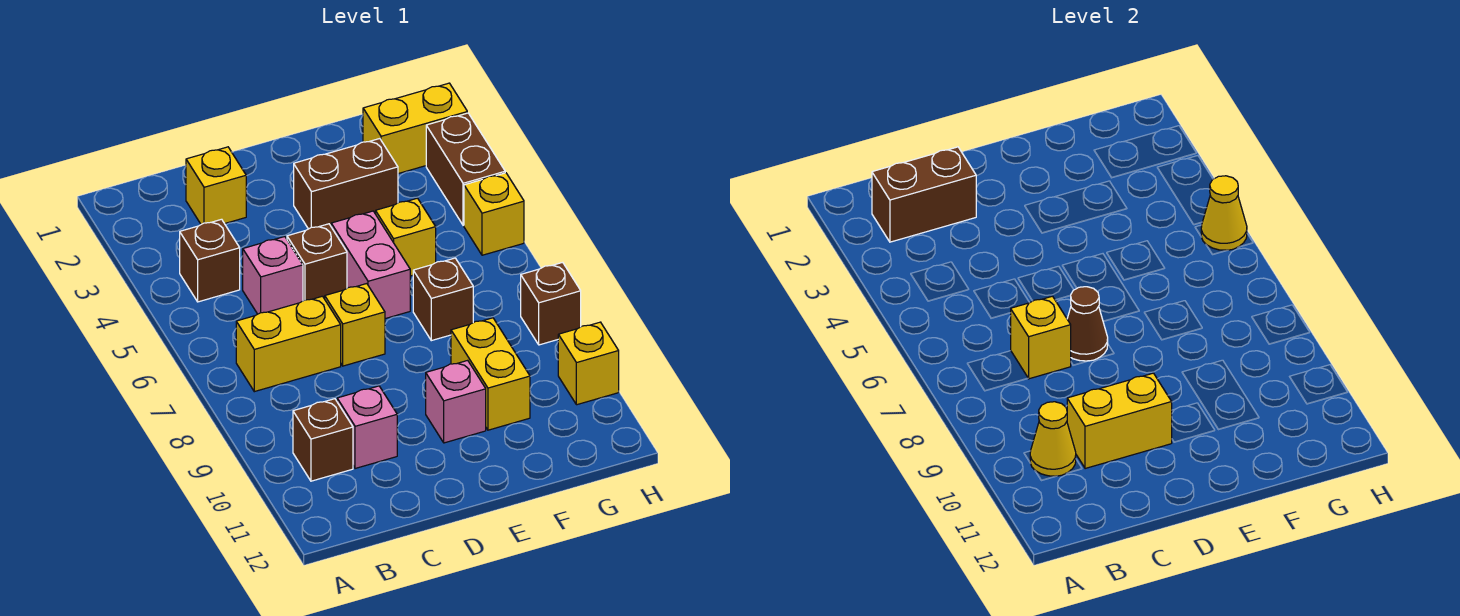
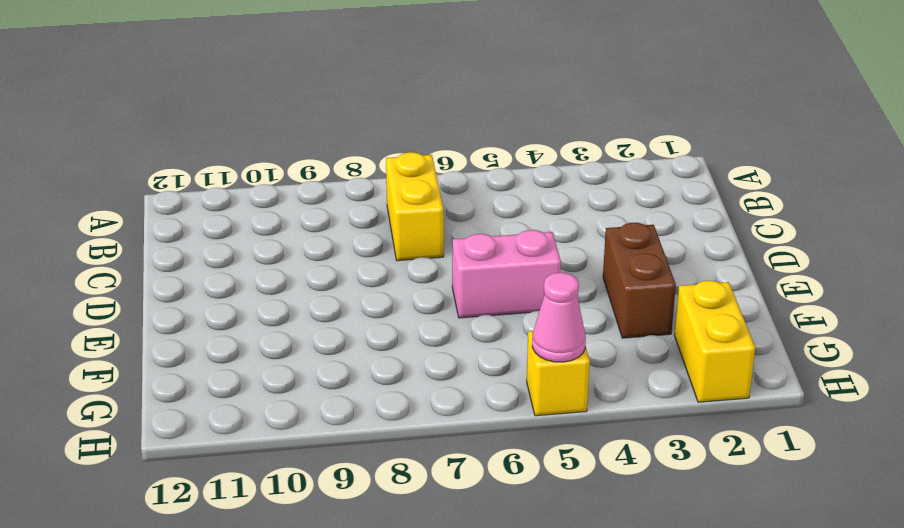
pink 1x1 cone [532,273,586,362] -> yellow 1x1 cone [1201,176,1247,250]
none -> brown 1x1 brick [180,219,240,302]
none -> brown 1x1 brick [293,399,353,481]
none -> yellow 1x1 brick [186,147,246,224]

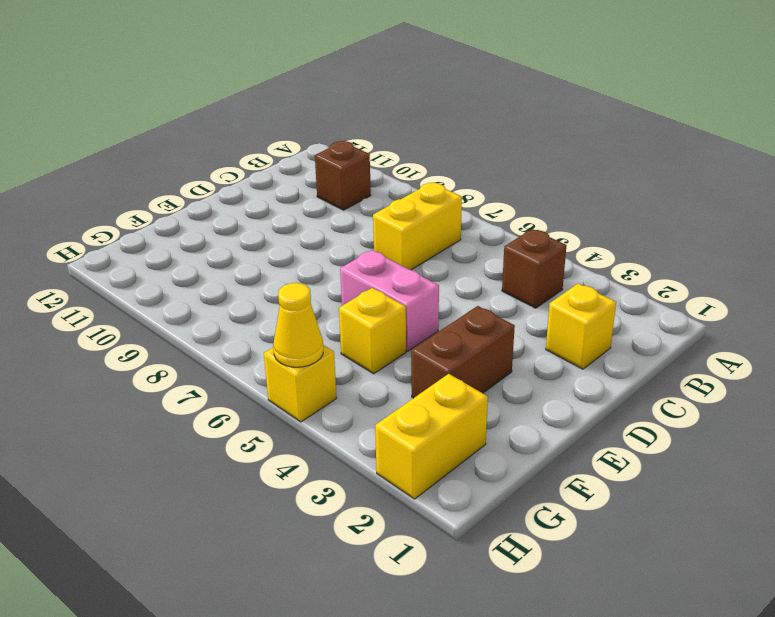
none -> pink 1x1 brick [243,237,303,314]
none -> pink 1x1 brick [337,386,397,469]
none -> brown 1x1 brick [287,224,347,301]

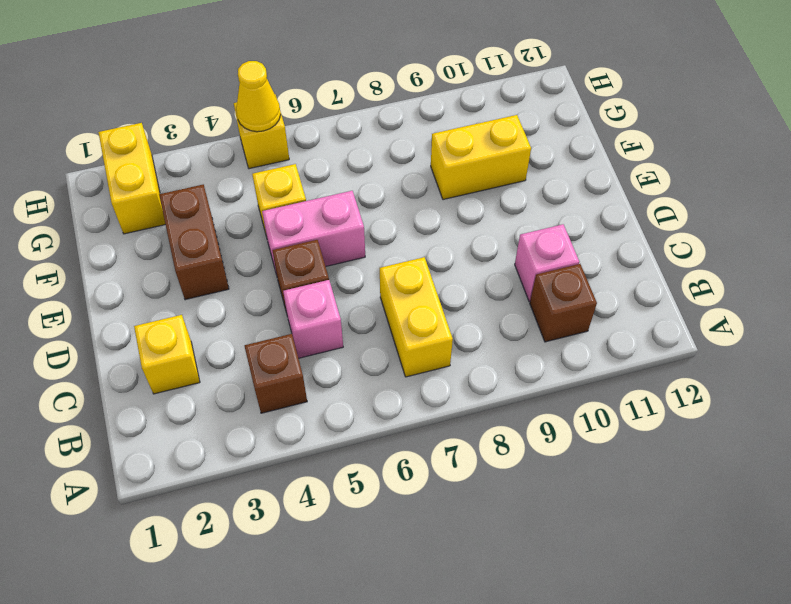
none -> yellow 1x1 brick [325,284,385,366]
none -> pink 1x1 brick [426,360,486,443]
none -> brown 1x1 brick [413,258,473,341]

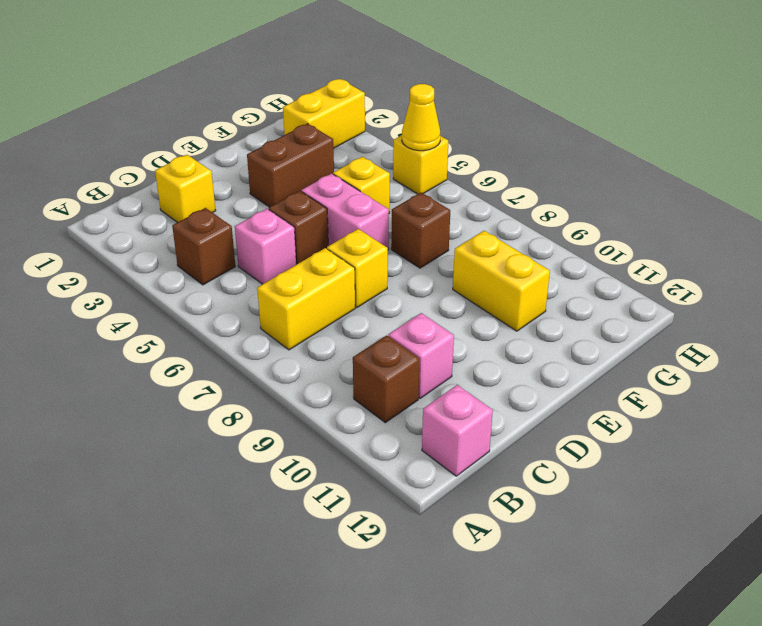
pink 1x1 brick [422,385,493,476] -> pink 1x1 brick moved to [426,360,486,443]
none -> brown 1x2 brick [426,113,505,225]
none -> brown 1x1 brick [521,262,581,345]
none -> yellow 1x1 brick [558,322,619,405]

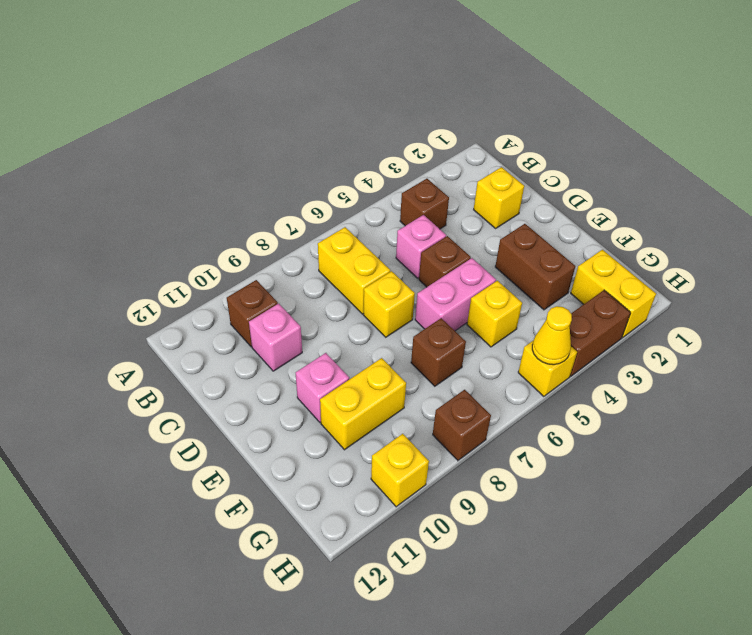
none -> brown 1x2 brick [872,147,976,242]
none -> yellow 1x1 cone [1030,402,1076,476]
none -> yellow 1x1 brick [1011,296,1071,379]

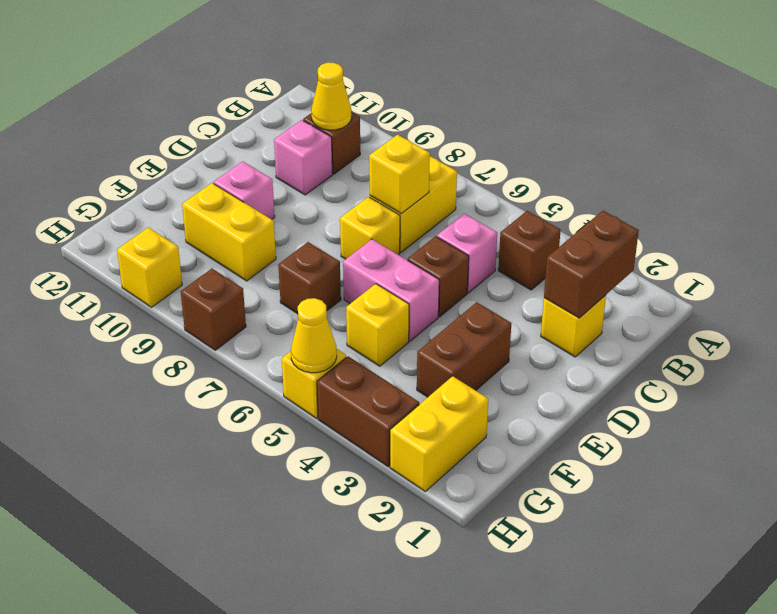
none -> yellow 1x2 brick [1067,373,1172,469]
none -> brown 1x1 cone [1067,287,1108,361]

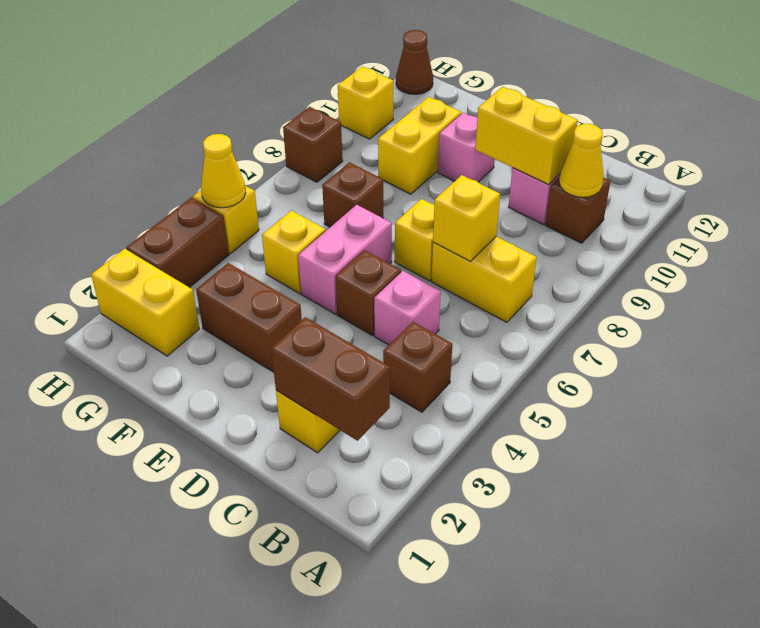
brown 1x1 cone [396,30,433,94] -> brown 1x1 cone moved to [1067,287,1108,361]

